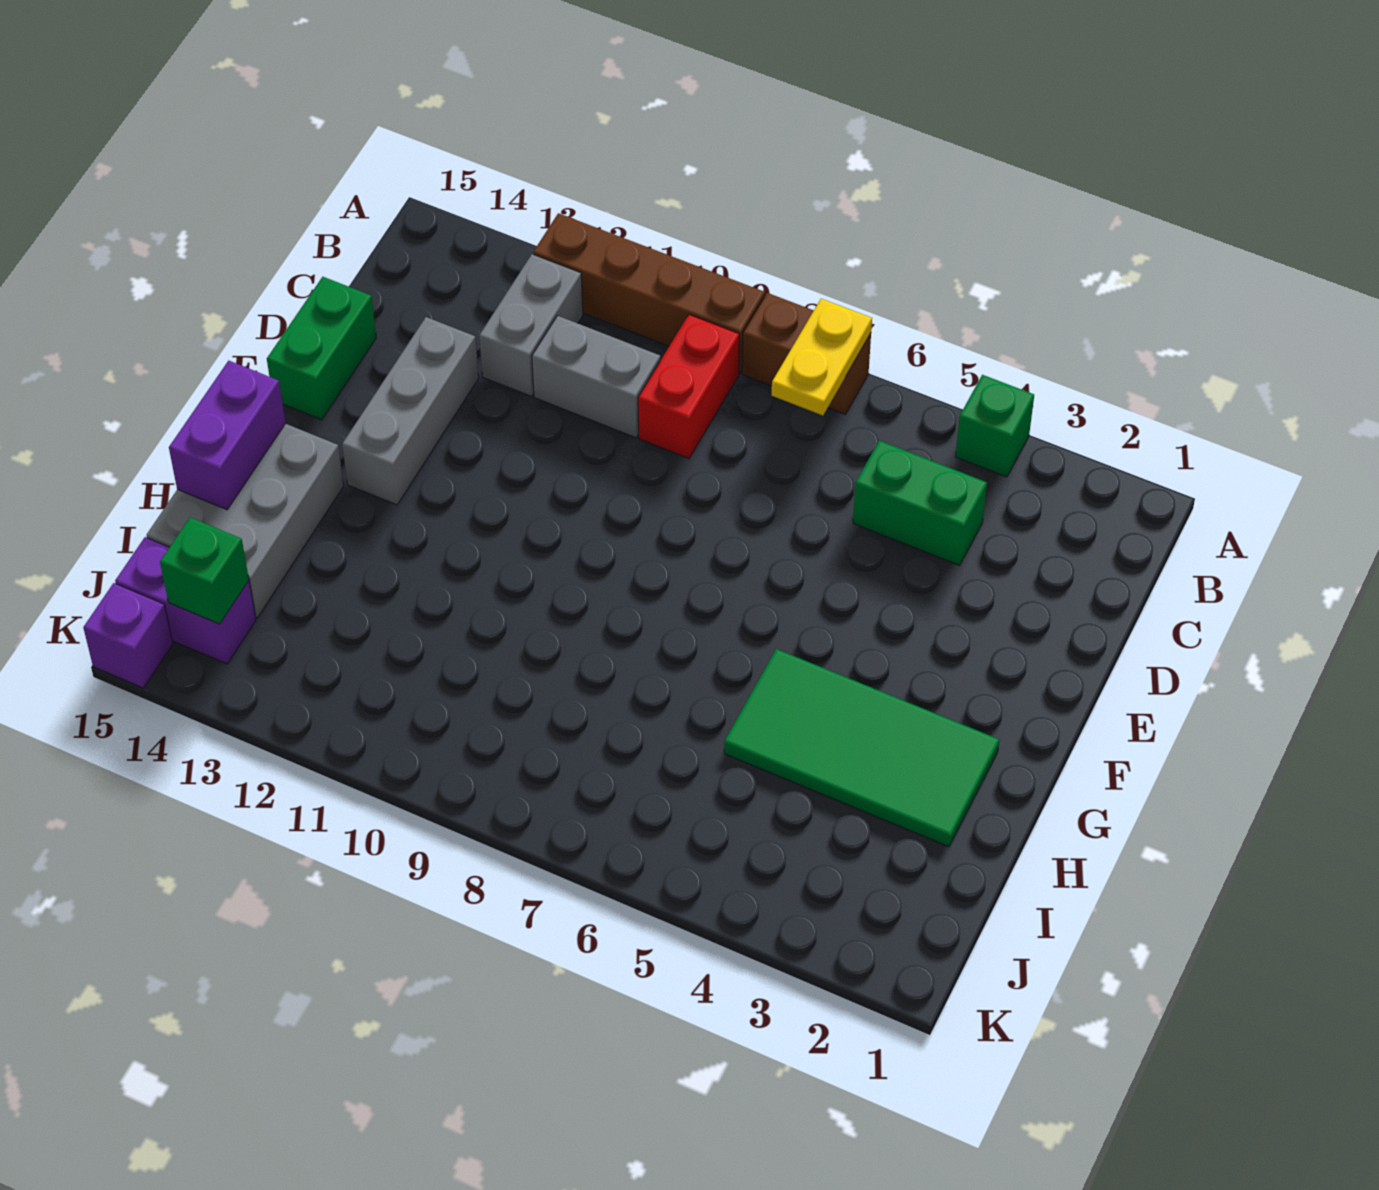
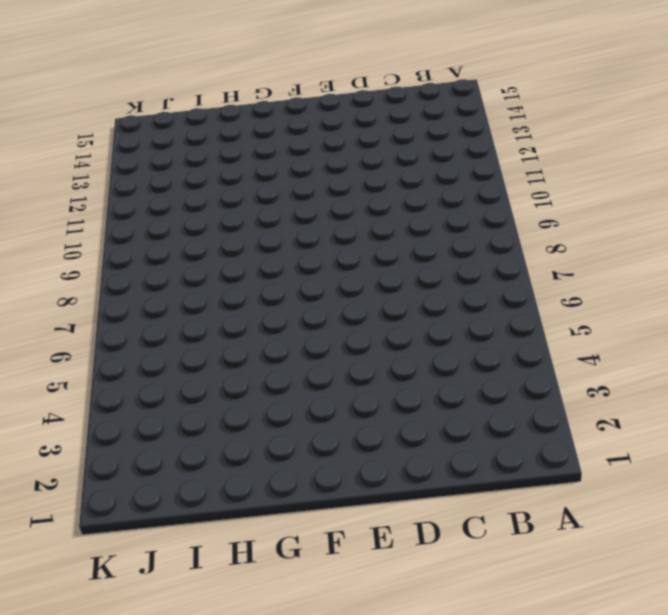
none -> green 1x1 brick [955,375,1034,477]
none -> brown 1x2 brick [742,293,871,414]
none -> brown 1x4 brick [533,213,764,373]

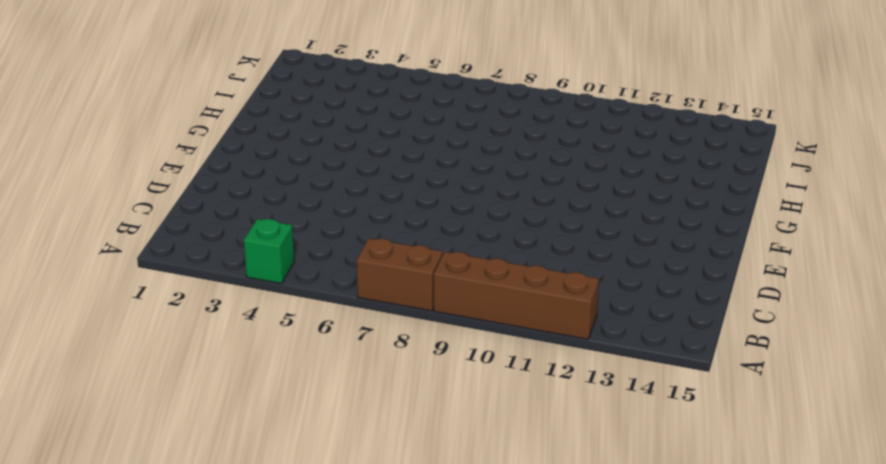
none -> red 1x2 brick [638,315,739,459]
none -> grey 1x2 brick [479,254,583,397]
none -> green 1x2 brick [853,441,987,565]

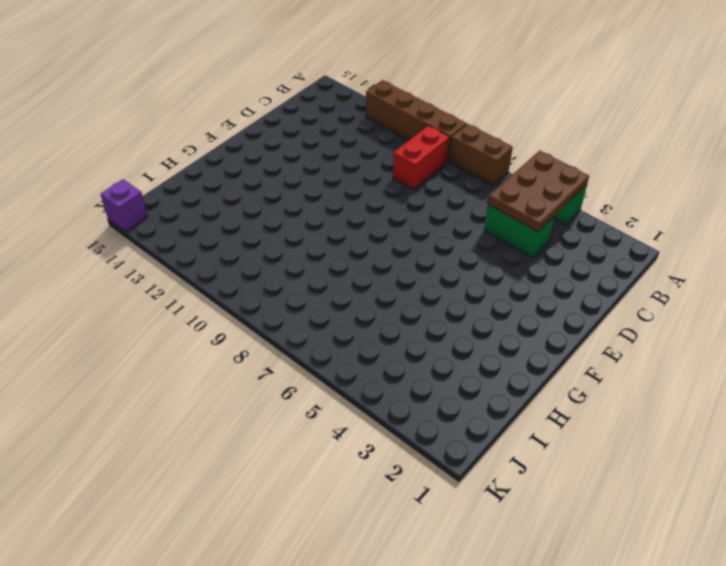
brown 2x3 plate [488,151,589,232] -> none
none -> grey 1x2 brick [479,254,583,397]
none -> grey 1x2 brick [532,316,660,438]
none -> grey 1x3 brick [342,317,479,505]

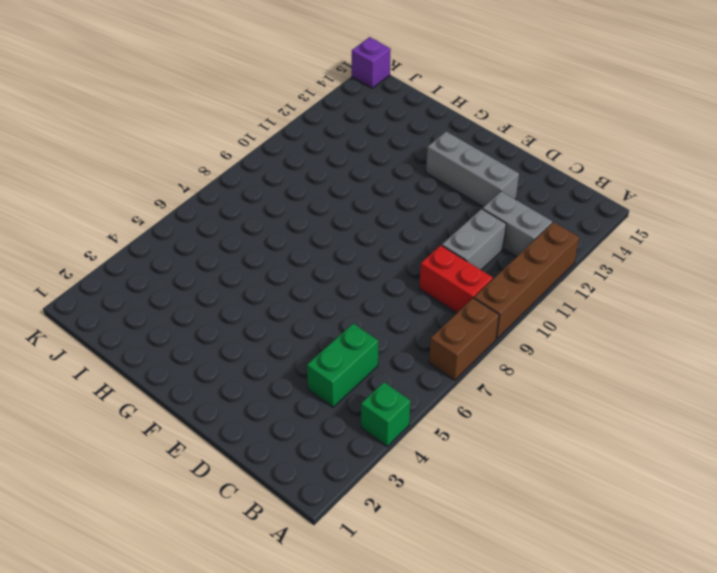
none -> green 1x2 brick [267,277,376,420]
none -> green 2x4 tile [724,649,999,847]
none -> grey 2x3 brick [147,424,344,618]

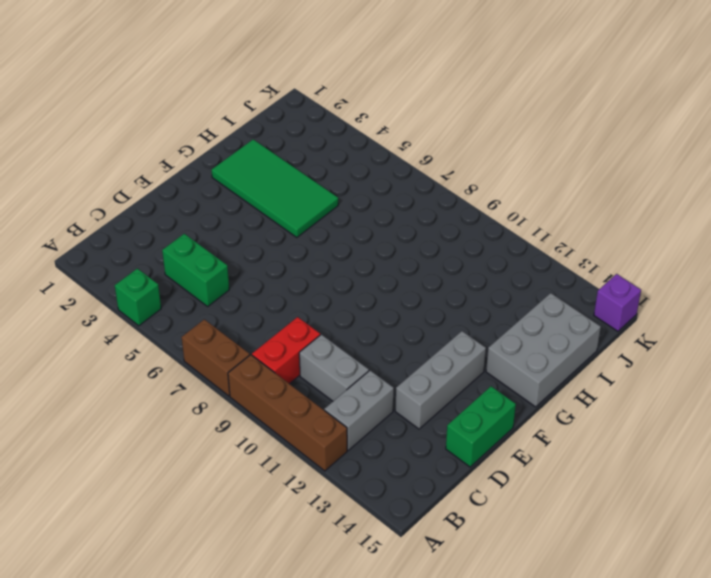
none -> purple 1x2 brick [115,537,256,664]
none -> yellow 1x2 plate [772,299,872,415]
none -> purple 1x2 brick [169,361,285,510]

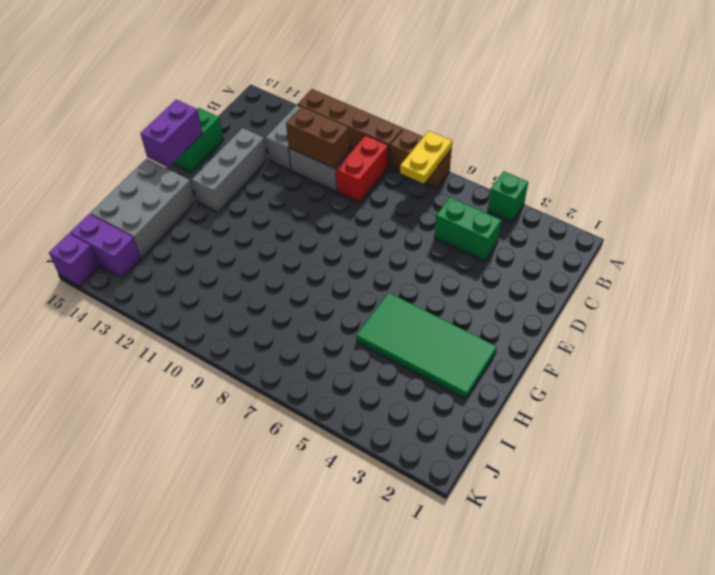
brown 1x2 brick [286,107,349,168] -> none
purple 1x2 brick [140,100,203,167] -> purple 1x2 brick moved to [169,361,285,510]
none -> green 1x1 brick [160,517,249,624]

